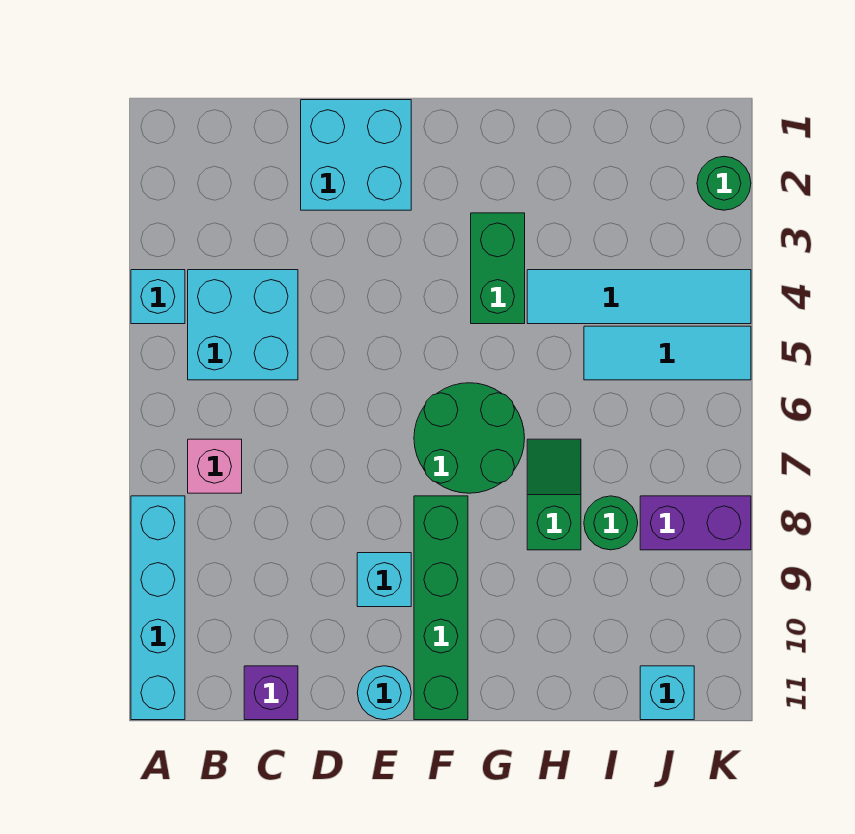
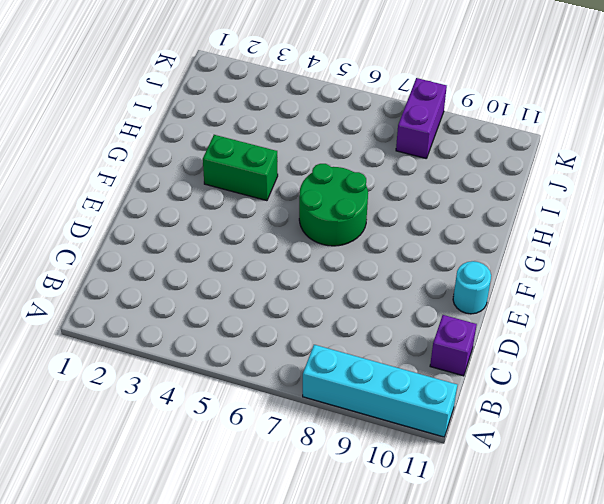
none -> cyan 1x1 brick [131,270,185,324]
none -> cyan 2x2 brick [188,270,298,380]
none -> pink 1x1 brick [188,439,242,493]

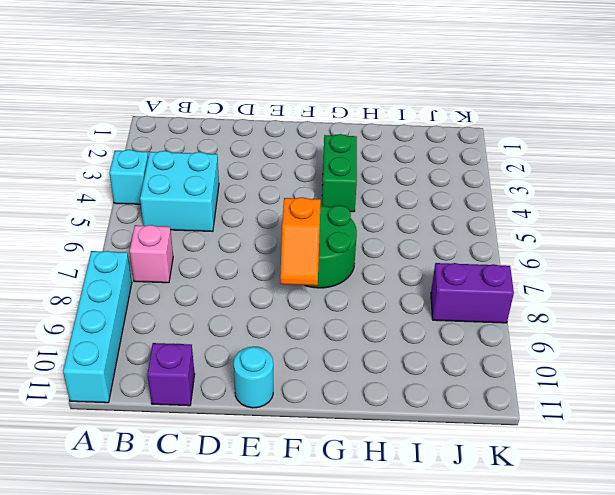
orange 1x2 slope [280,197,321,286] -> none
none -> cyan 2x2 brick [301,100,411,210]
none -> cyan 1x1 brick [357,553,411,607]
none -> green 1x4 brick [414,496,468,720]

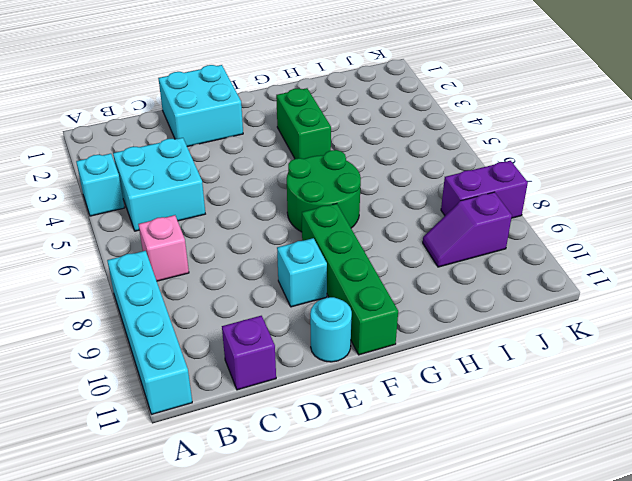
purple 1x2 slope [423,192,512,267] -> none
none -> cyan 1x4 tile [527,270,751,324]
none -> green 1x2 slope [527,439,581,550]
none -> cyan 1x3 tile [584,326,751,380]

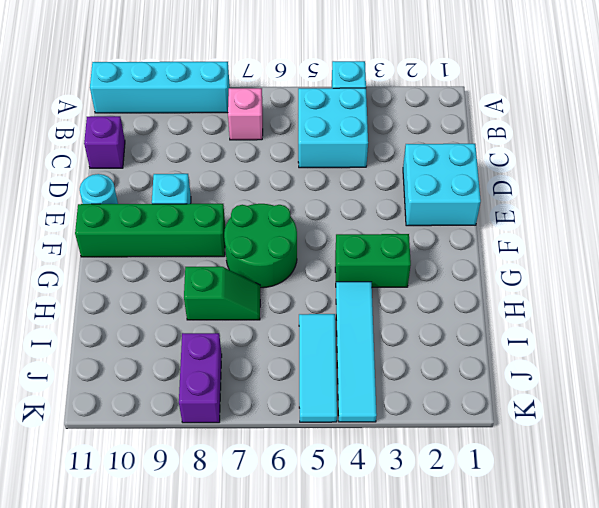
none -> green 1x1 round brick [584,496,638,550]
none -> cyan 1x1 brick [640,666,694,720]
none -> green 1x1 round brick [697,157,751,210]

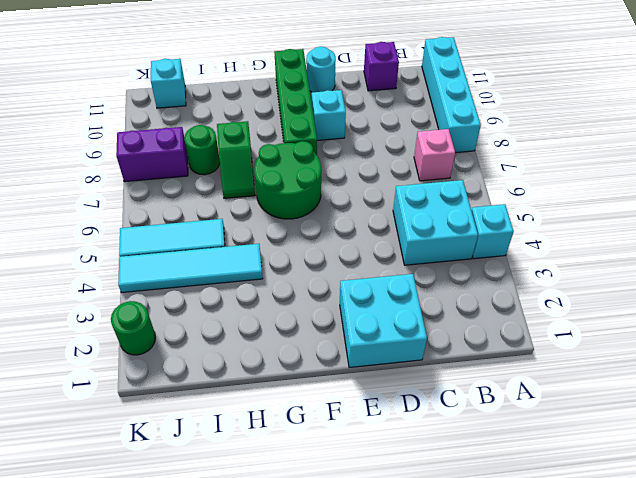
none -> green 1x2 brick [471,213,525,324]

